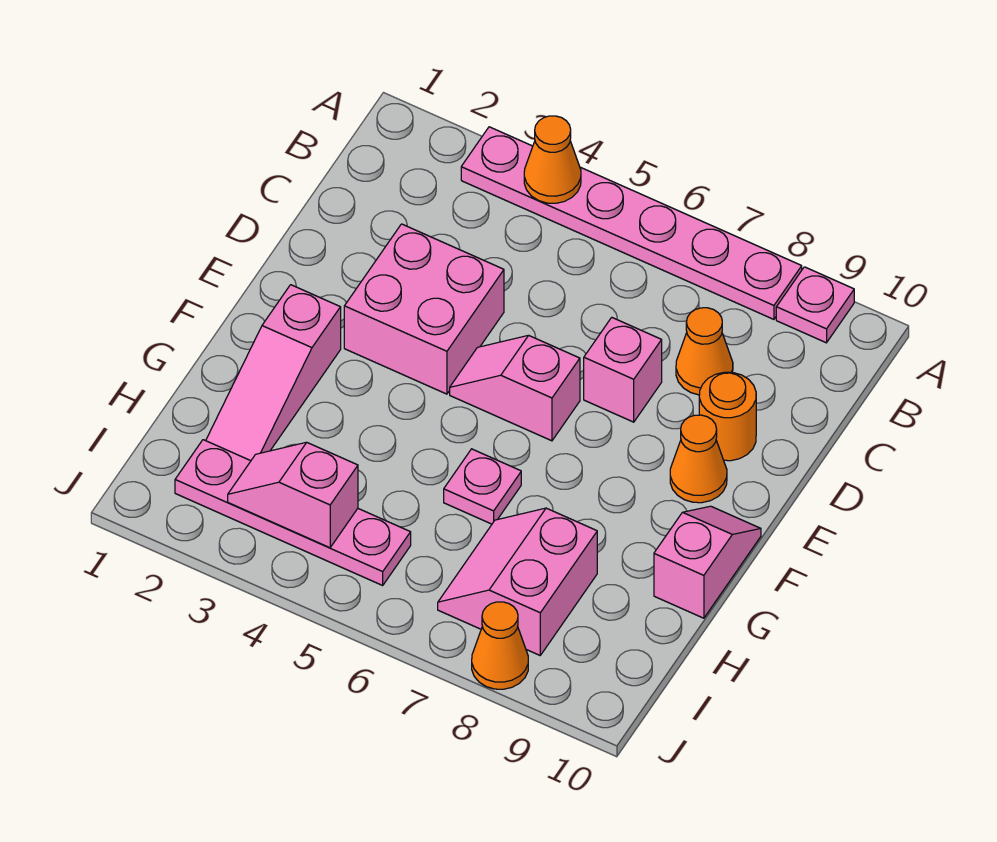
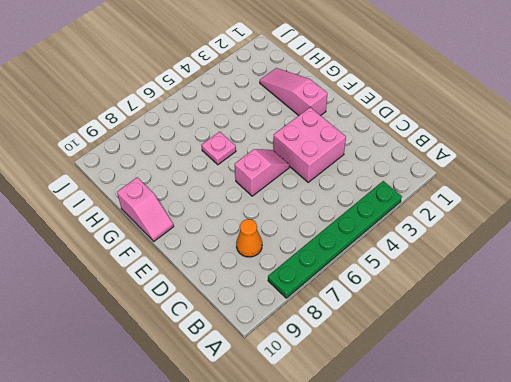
green 1x6 plate [268,181,402,298] -> pink 1x6 plate [461,127,802,319]
none -> pink 1x1 plate [776,267,854,343]
none -> pink 1x1 brick [584,318,662,422]
none -> orange 1x1 round brick [699,372,756,461]

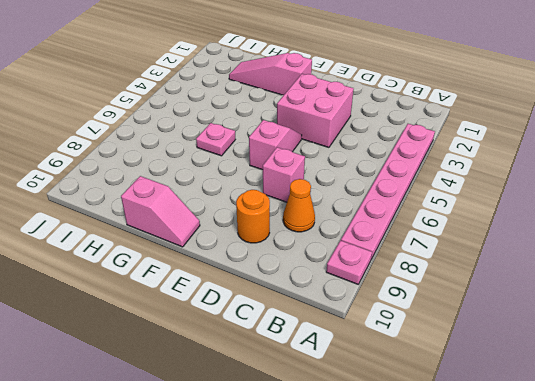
none -> orange 1x1 cone [670,415,727,503]
none -> pink 2x2 slope [438,508,597,655]
none -> pink 1x4 plate [175,440,411,585]

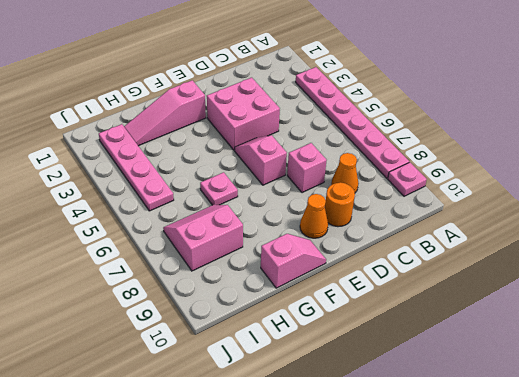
none -> orange 1x1 cone [472,602,528,689]
none -> orange 1x1 cone [524,116,581,203]
none -> pink 1x2 slope [228,442,358,548]

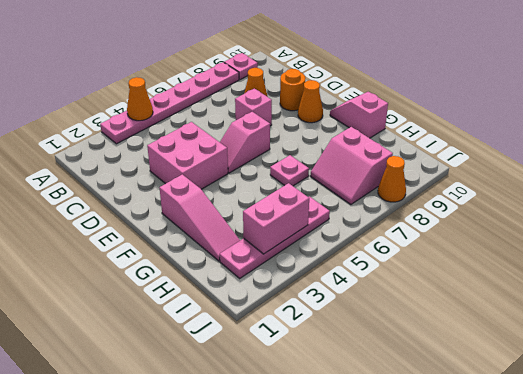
pink 1x2 brick [243,183,309,254] -> pink 1x2 slope [228,442,358,548]

